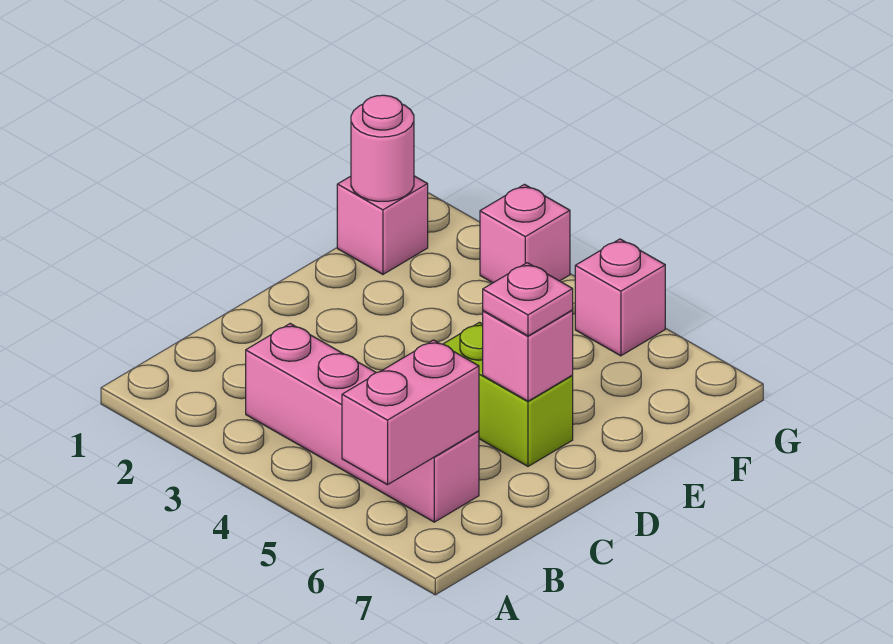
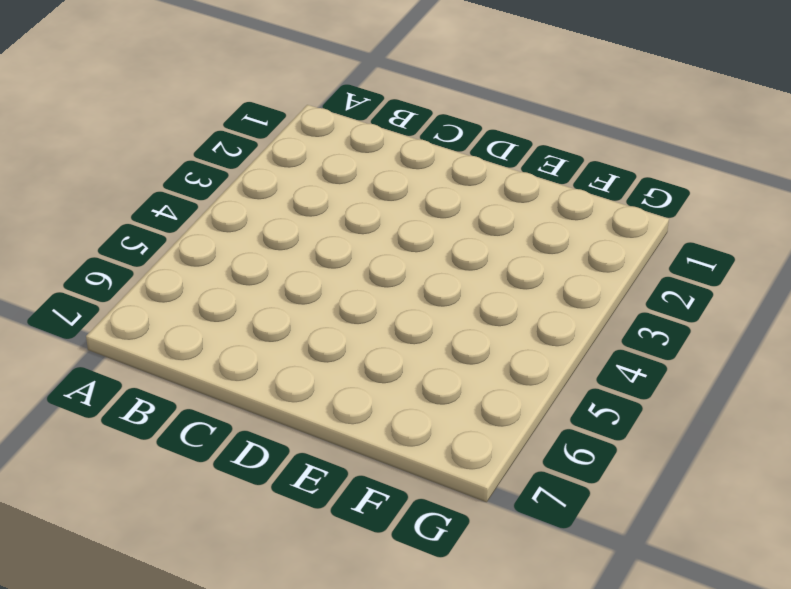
none -> pink 1x4 brick [246,324,479,522]
none -> lime 1x2 brick [443,322,573,466]

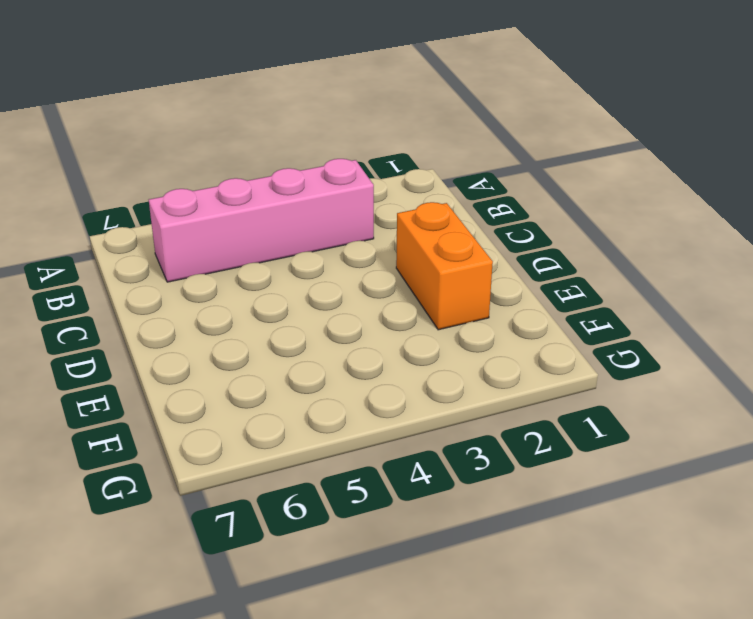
orange 1x2 brick [396,202,493,330] -> none
none -> lime 1x2 brick [443,322,573,466]
none -> pink 1x1 brick [337,176,428,274]

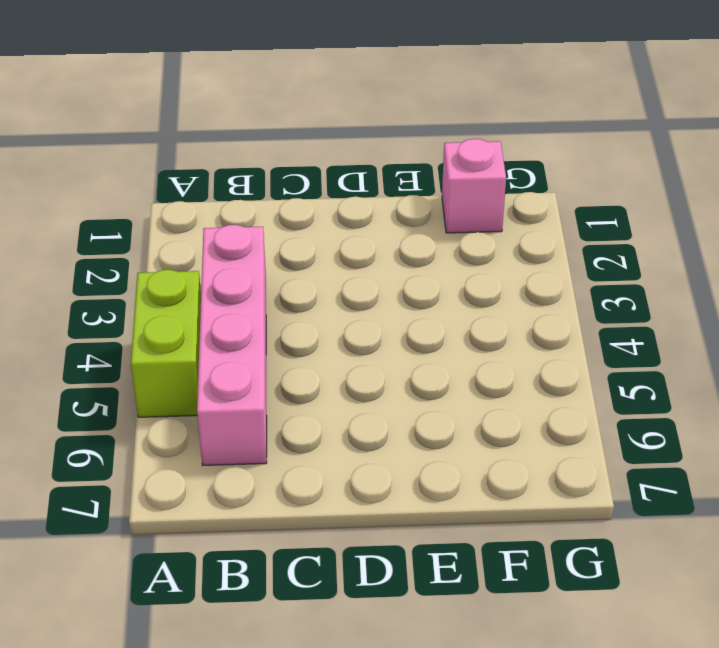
lime 1x2 brick [131,270,201,417] -> lime 1x2 brick moved to [443,322,573,466]
none -> pink 1x1 brick [480,184,570,283]
none -> pink 1x1 brick [575,239,665,356]

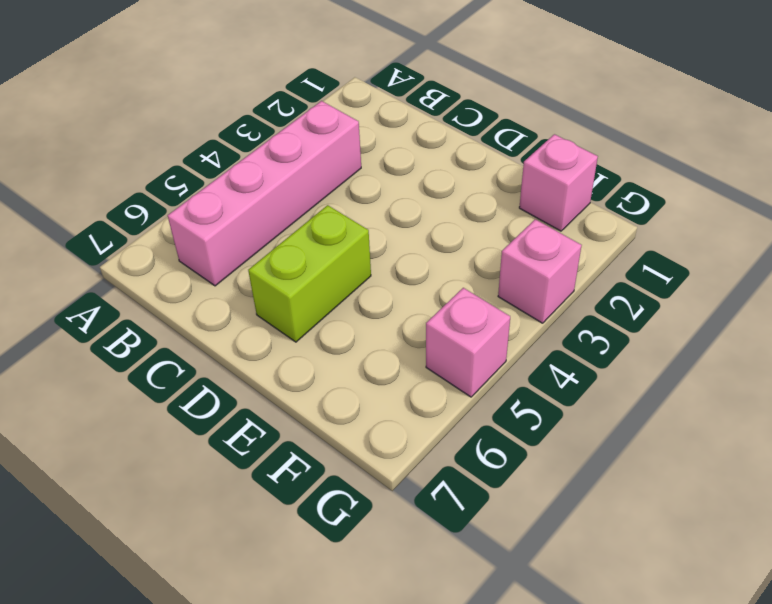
none -> pink 1x2 brick [342,340,479,485]
none -> pink 1x1 brick [483,310,573,401]

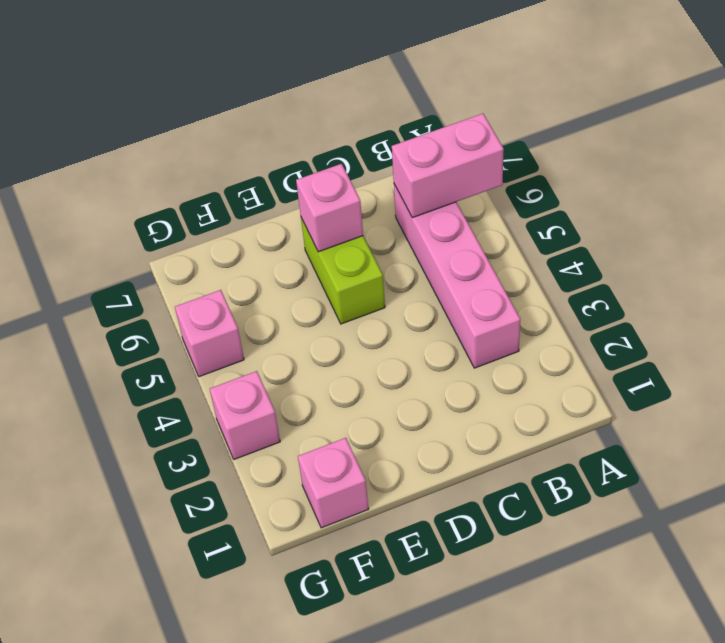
none -> pink 1x1 round brick [351,95,414,201]
none -> pink 1x1 plate [483,263,573,336]

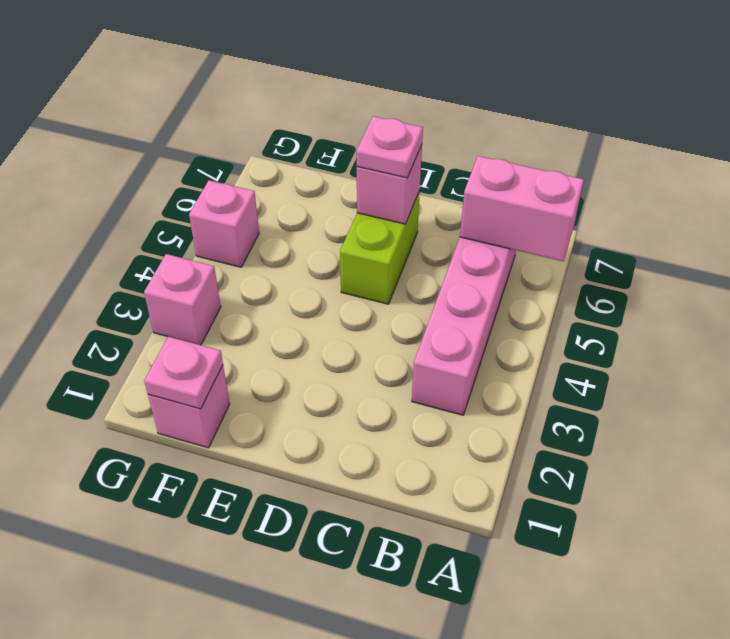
pink 1x1 plate [144,337,223,409] -> pink 1x1 round brick [351,95,414,201]

